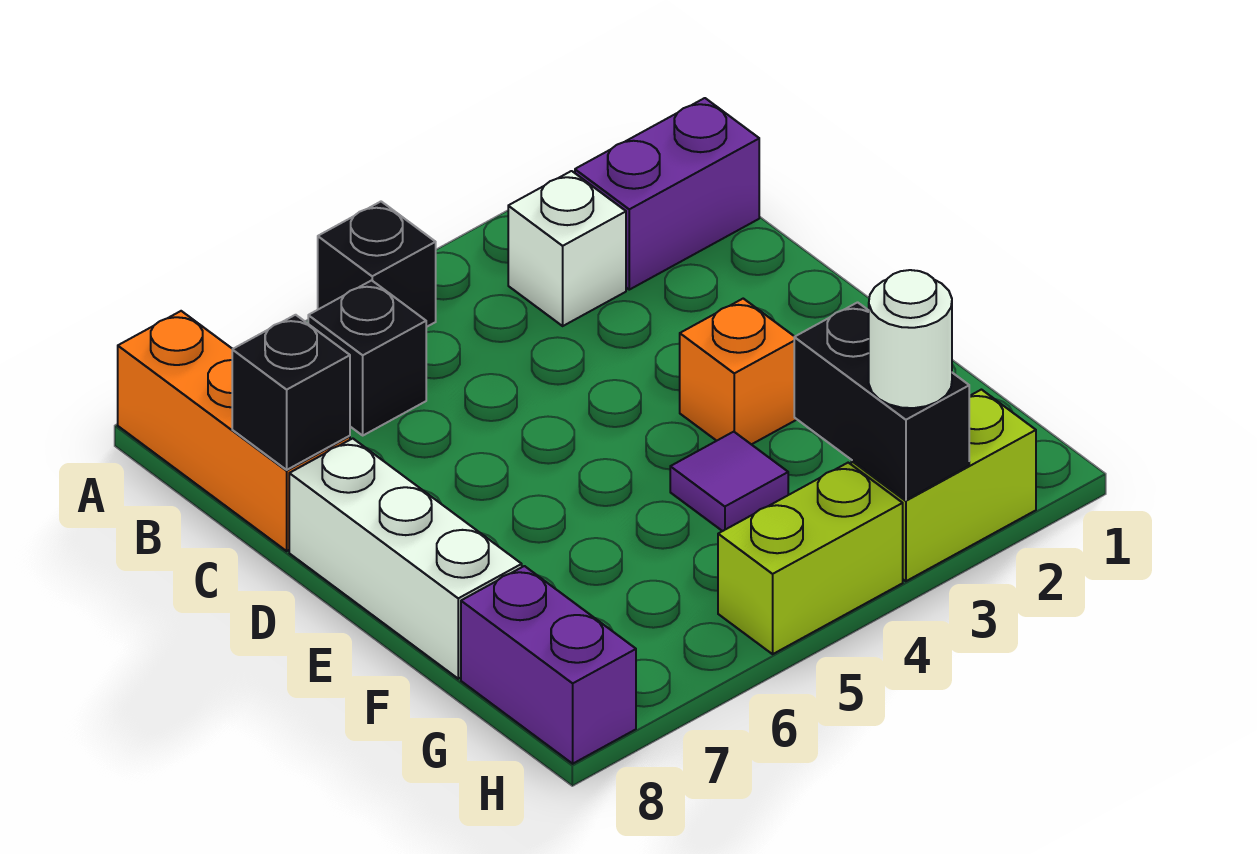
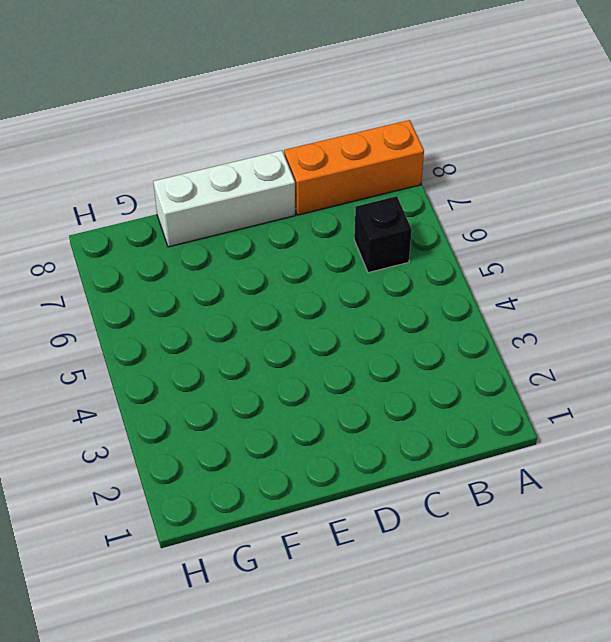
none -> black 1x1 brick [318,202,436,327]
none -> purple 1x2 brick [575,98,759,290]
none -> white 1x1 brick [508,171,626,326]

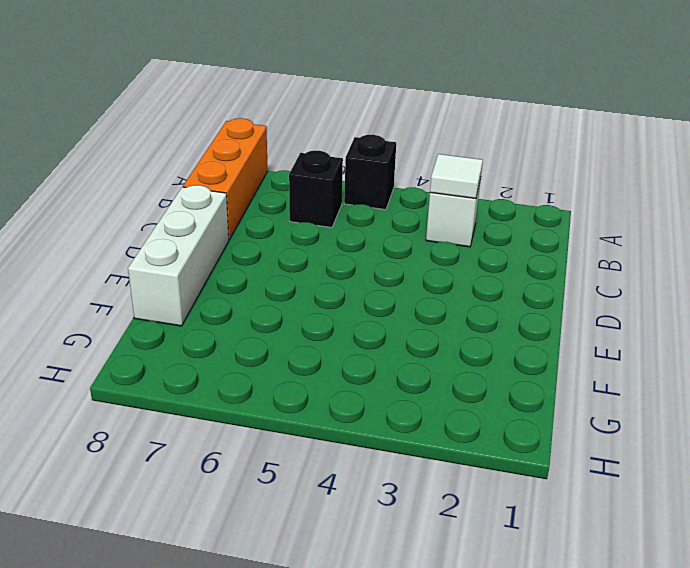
white 1x1 tile [430,154,483,199] -> none
none -> purple 1x2 brick [575,98,759,290]
none -> orange 1x1 brick [680,299,797,445]
none -> purple 1x1 tile [670,432,788,531]

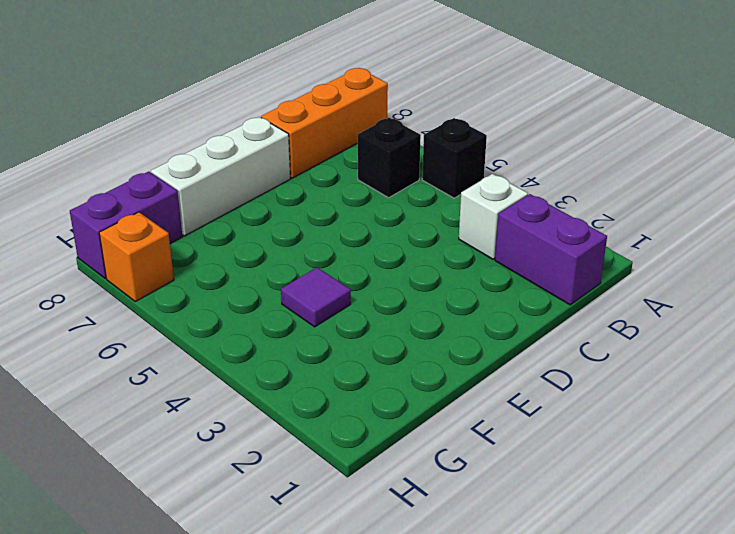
orange 1x1 brick [99,212,174,302] -> orange 1x1 brick moved to [680,299,797,445]
none -> lime 1x2 brick [851,390,1036,581]
none -> lime 1x2 brick [718,463,903,654]
none -> black 1x1 brick [232,315,350,470]

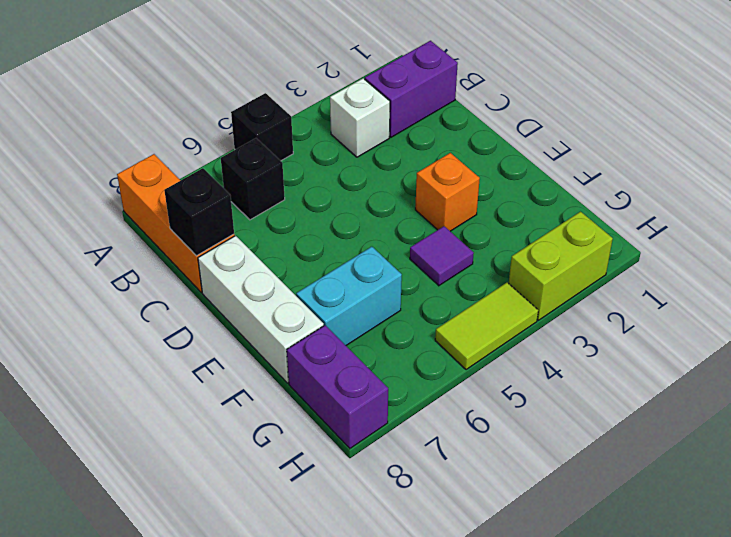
cyan 1x2 brick [296,247,402,345] -> none
lime 1x2 tile [435,283,538,370] -> lime 1x2 brick [718,463,903,654]
none -> black 1x2 brick [794,302,969,500]
none -> white 1x1 round brick [869,270,952,408]

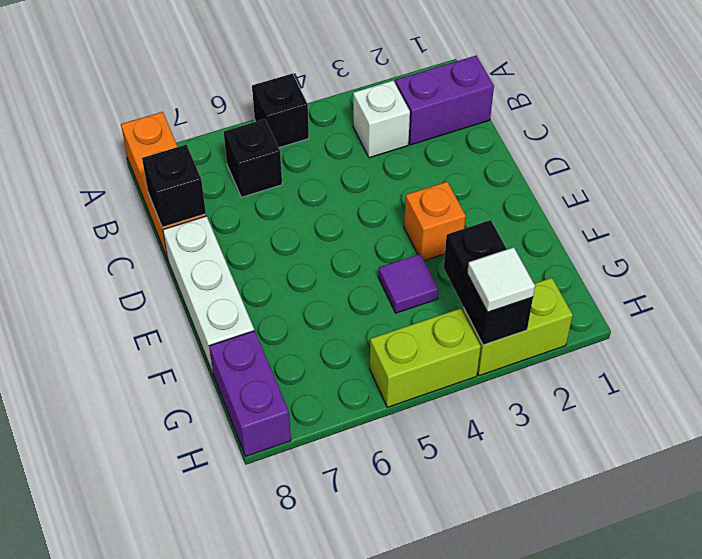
white 1x1 tile [467,247,535,312] -> white 1x1 round brick [869,270,952,408]

